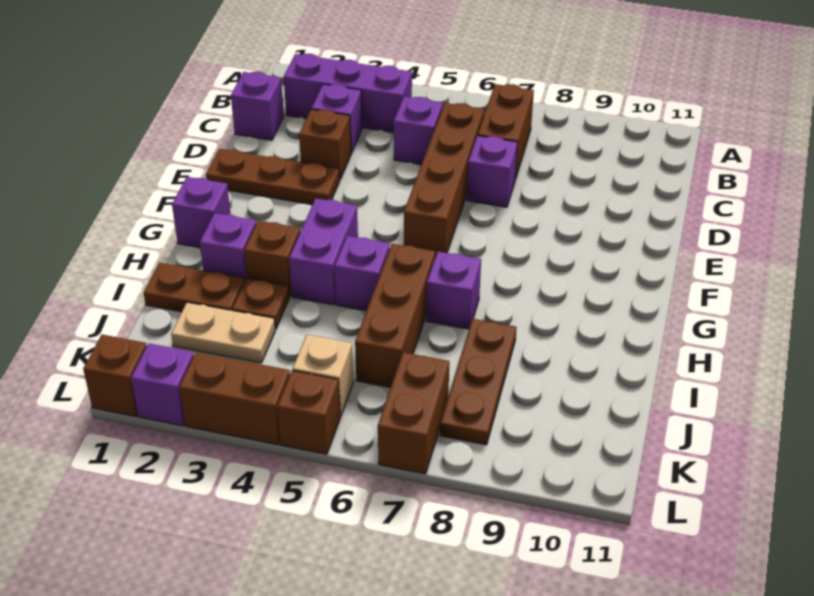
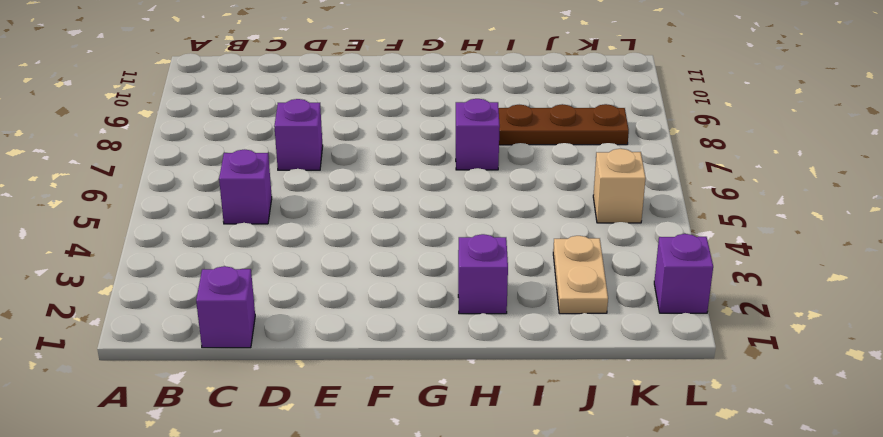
none -> purple 1x3 brick [284,54,412,133]
none -> brown 1x2 brick [478,84,534,179]
none -> purple 1x1 brick [311,84,362,153]

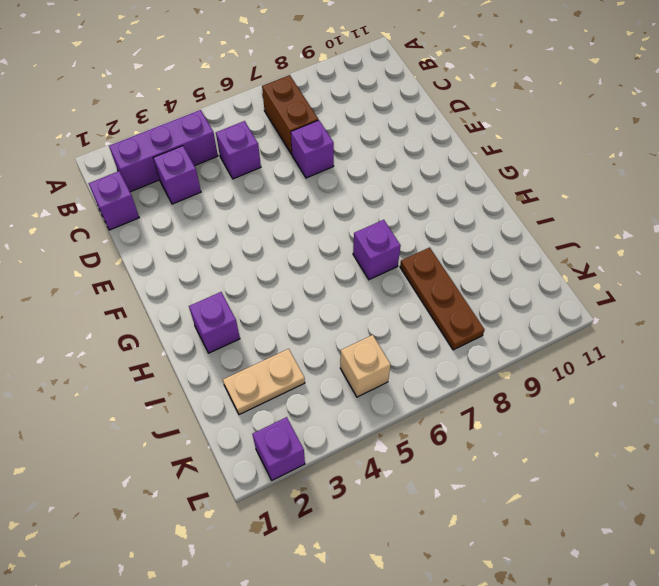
none -> brown 1x4 brick [404,103,484,257]
none -> brown 1x1 brick [299,109,351,179]
none -> brown 1x3 plate [206,149,340,205]

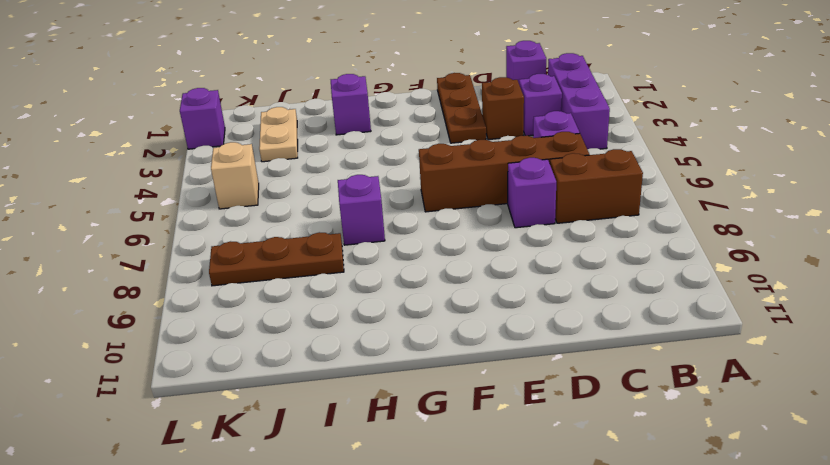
none -> purple 1x1 brick [172,177,231,247]
none -> purple 1x2 brick [289,198,358,305]
none -> brown 1x1 brick [244,221,300,297]

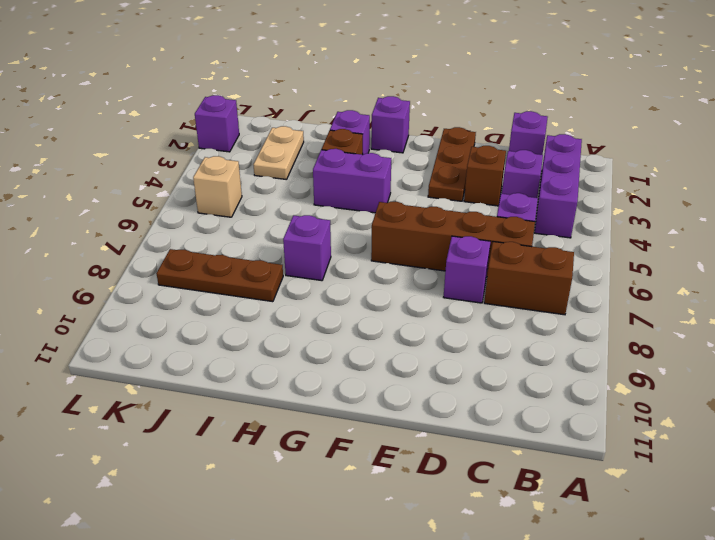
none -> purple 1x1 brick [335,236,390,311]
none -> brown 1x3 brick [355,244,435,387]
none -> brown 1x2 plate [144,263,245,312]

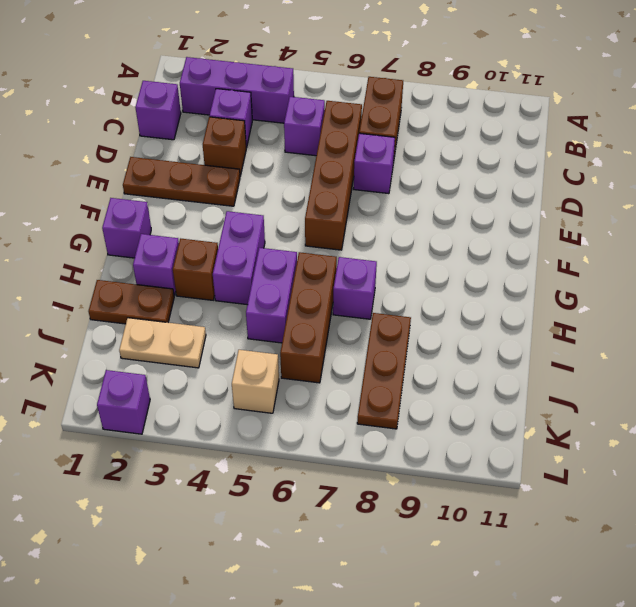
purple 1x2 brick [246,248,297,343] -> purple 1x1 brick [335,236,390,311]
none -> brown 1x1 plate [232,278,289,329]
none -> brown 1x2 brick [378,352,449,474]
none -> brown 1x1 brick [83,335,147,416]

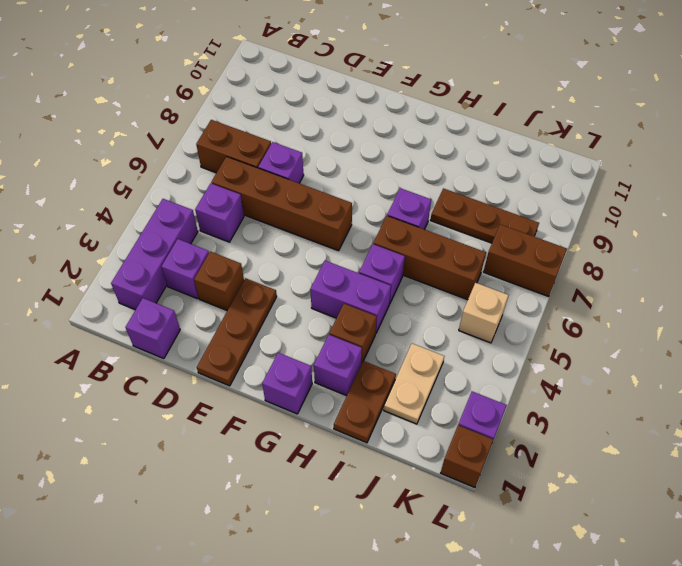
none -> brown 1x1 plate [232,278,289,329]
none -> brown 1x2 brick [179,352,290,445]
none -> brown 1x1 brick [277,370,340,454]

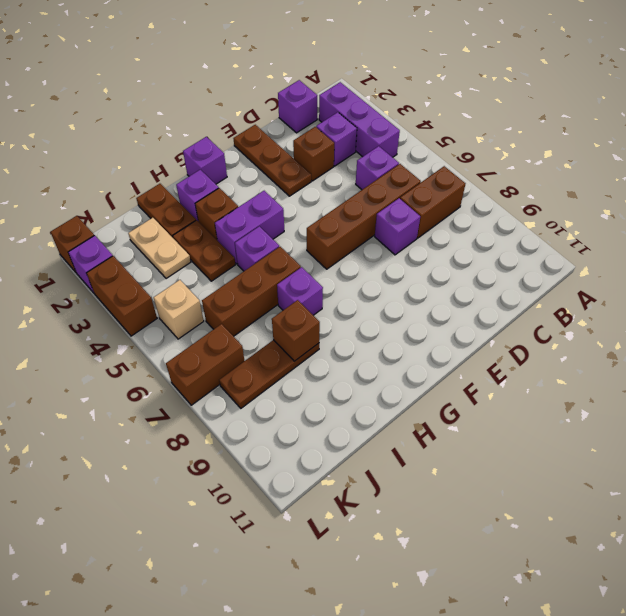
brown 1x2 plate [173,220,236,281] -> brown 1x1 plate [232,278,289,329]
brown 1x1 brick [272,300,320,361] -> brown 1x1 brick moved to [277,370,340,454]

